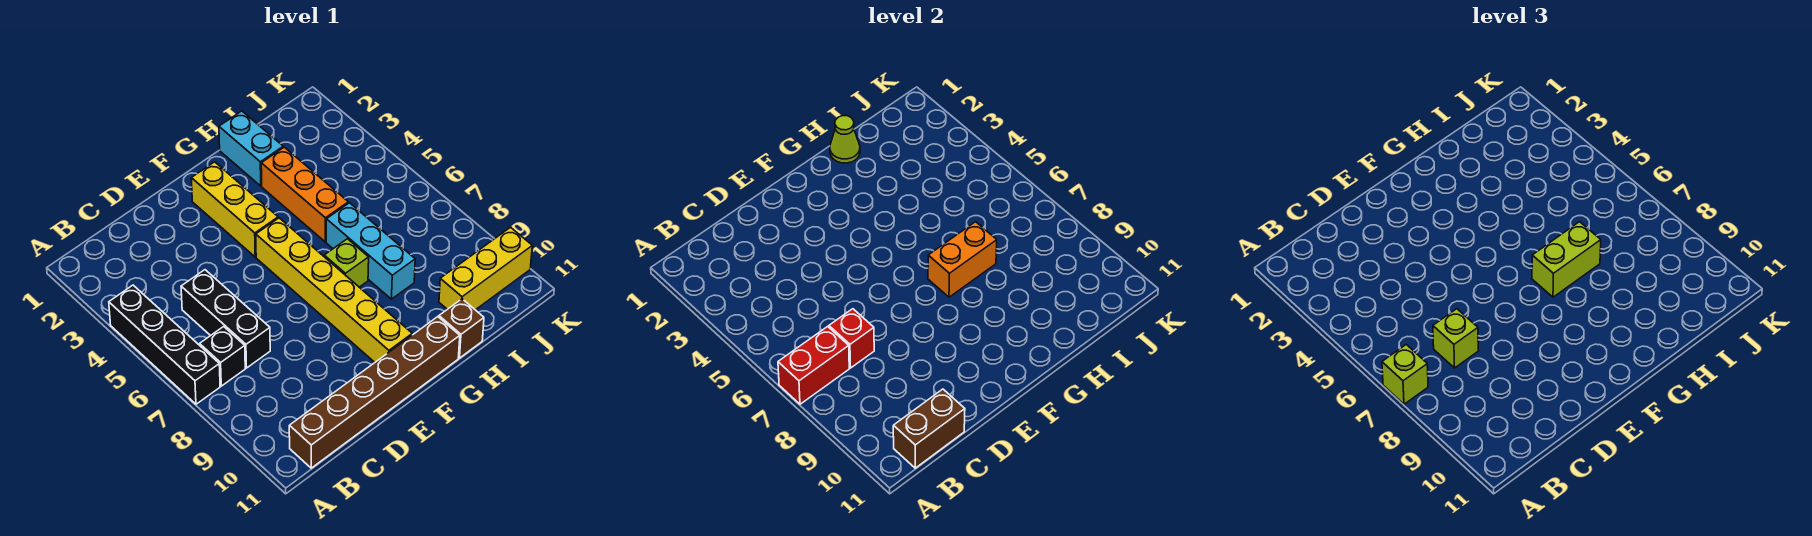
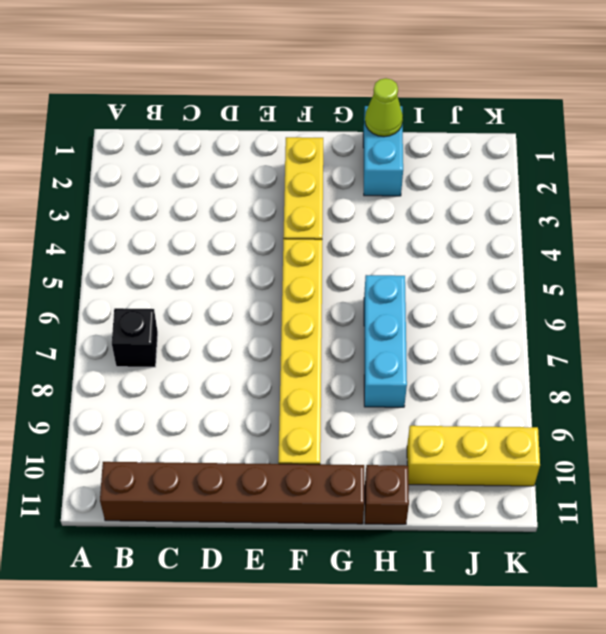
none -> black 1x4 brick [109,285,220,404]
none -> black 1x3 brick [181,270,270,368]
none -> lime 1x1 brick [324,239,369,287]

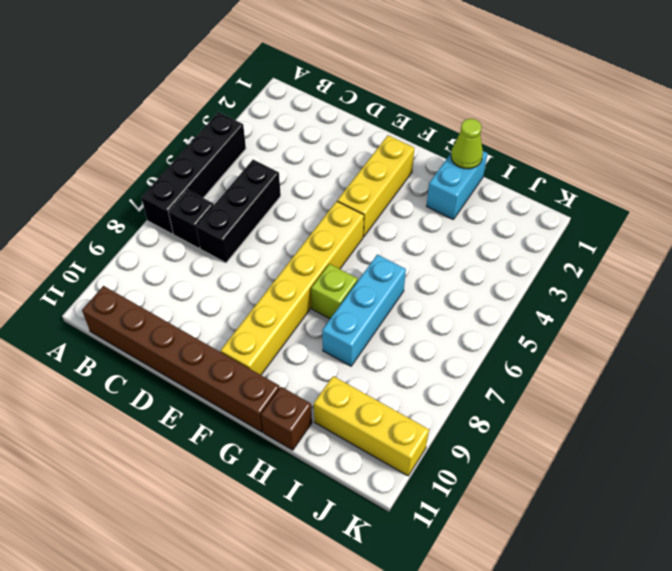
none -> orange 1x3 brick [261,147,348,242]
none -> red 1x2 brick [778,326,849,404]
none -> brown 1x2 brick [893,389,965,468]

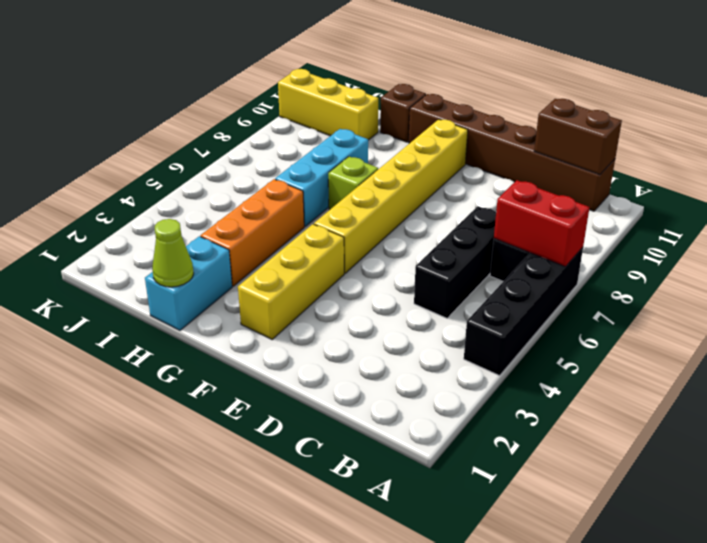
none -> red 1x1 brick [829,309,874,368]
none -> orange 1x2 brick [928,222,997,297]
none -> lime 1x1 brick [1382,345,1428,404]

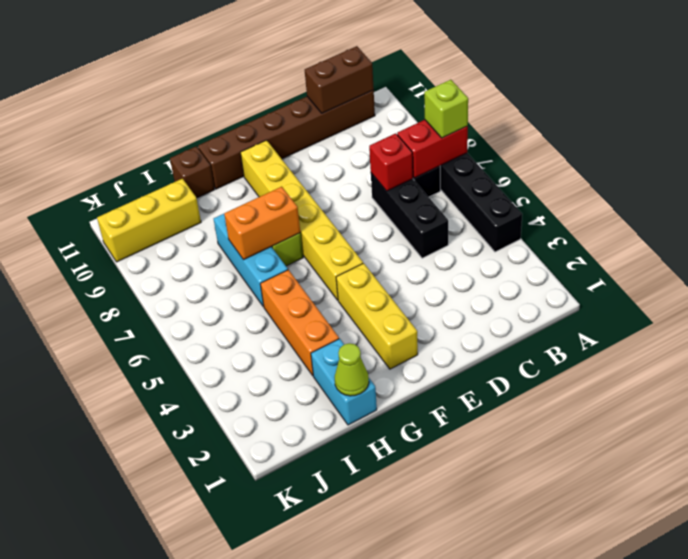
none -> lime 1x1 brick [1433,309,1478,368]
none -> lime 1x2 brick [1532,222,1601,297]

